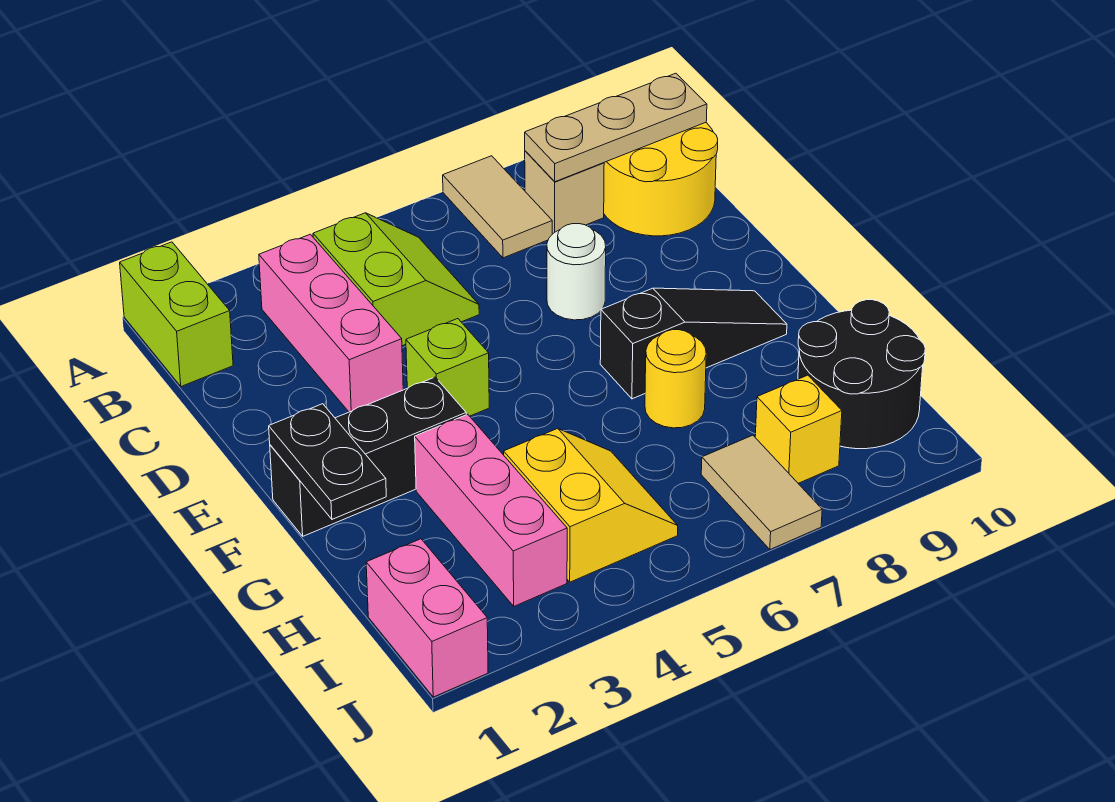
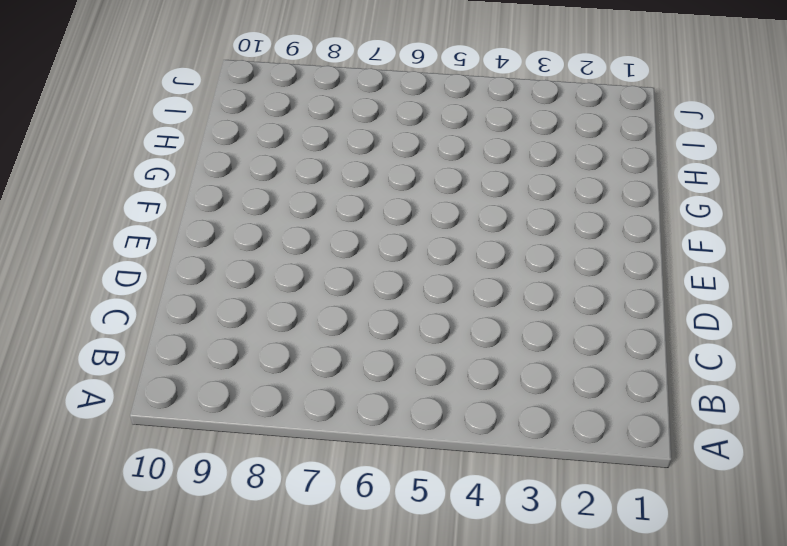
none -> lime 1x2 brick [120,242,233,386]
none -> tan 1x2 tile [443,156,552,258]
none -> pink 1x3 brick [259,234,403,412]

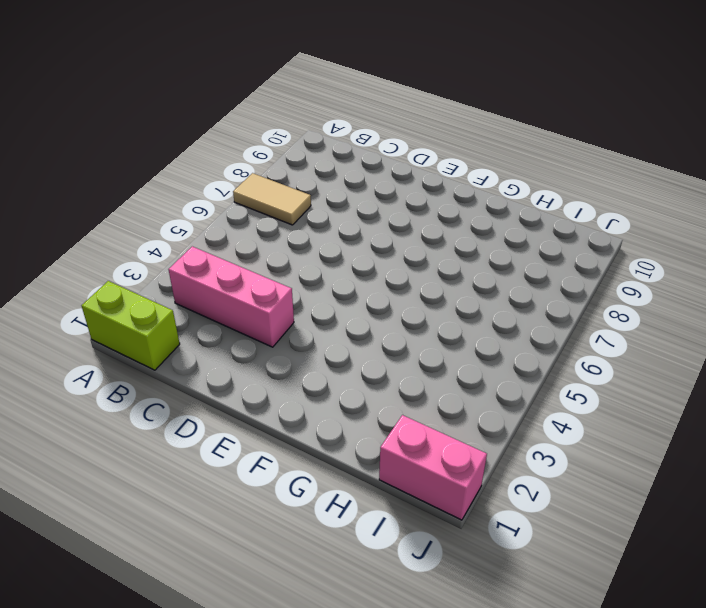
none -> lime 2x2 slope [313,213,479,346]
none -> tan 1x1 brick [525,151,604,234]
none -> yellow 2x2 round brick [604,123,718,236]

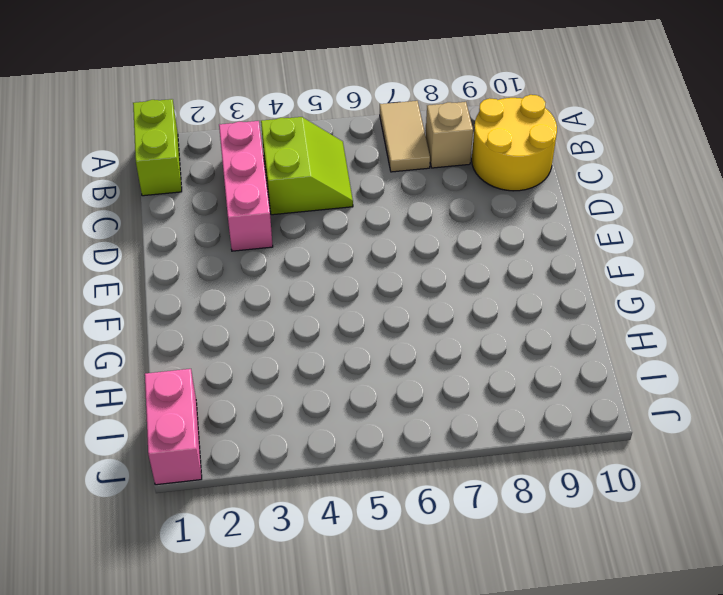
none -> white 1x1 round brick [547,224,606,320]
none -> lime 1x1 brick [406,319,489,416]
none -> black 1x3 brick [270,377,466,536]

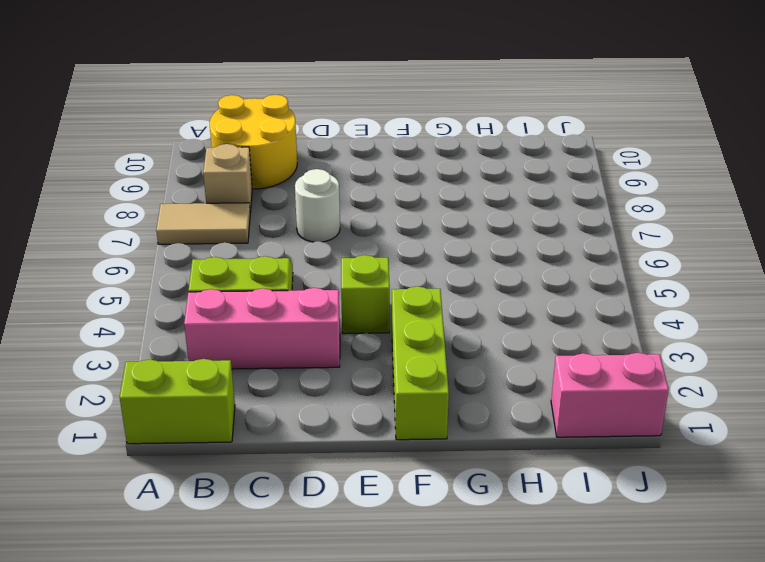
lime 1x3 brick [392,286,449,440] -> black 1x3 brick [270,377,466,536]
none -> black 1x3 slope [600,288,787,399]
none -> pink 1x3 brick [415,414,567,606]
none -> yellow 1x1 round brick [645,330,706,428]

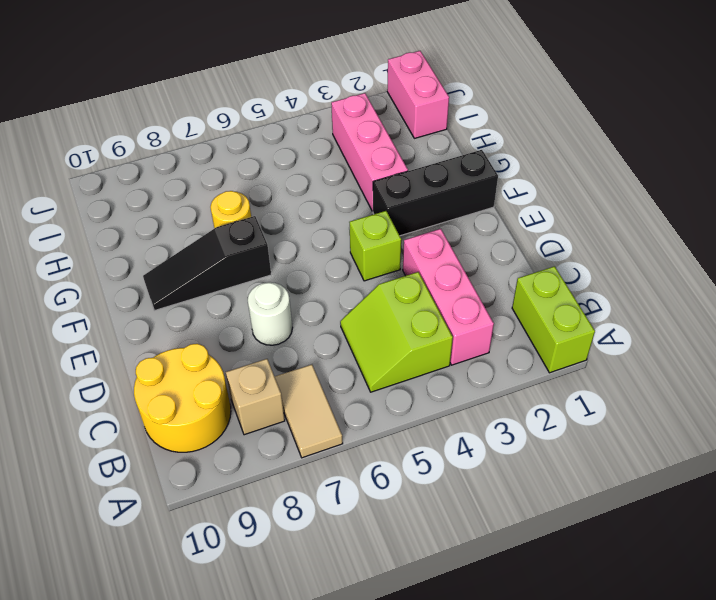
none -> yellow 2x2 slope [504,428,678,582]
none -> black 2x2 round brick [798,300,925,449]
none -> tan 1x2 tile [701,435,822,549]

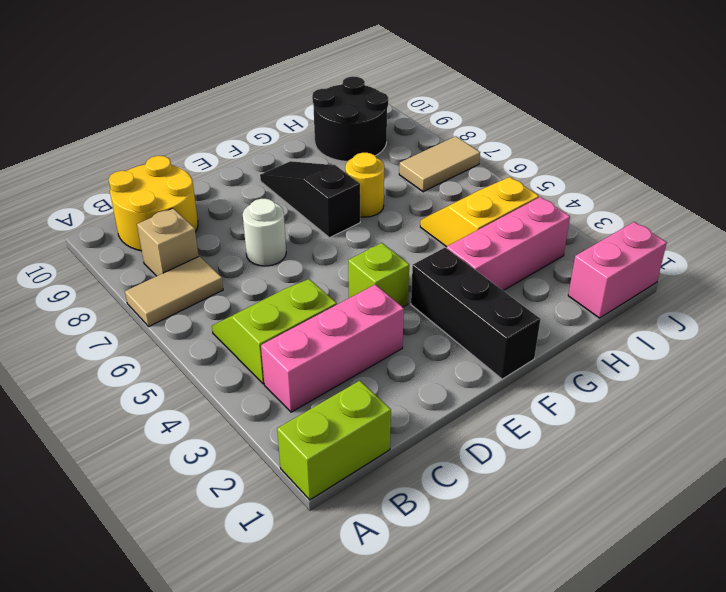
none -> yellow 1x1 brick [755,375,842,483]
none -> tan 1x3 plate [525,73,707,182]
none -> black 1x2 plate [269,404,386,519]

